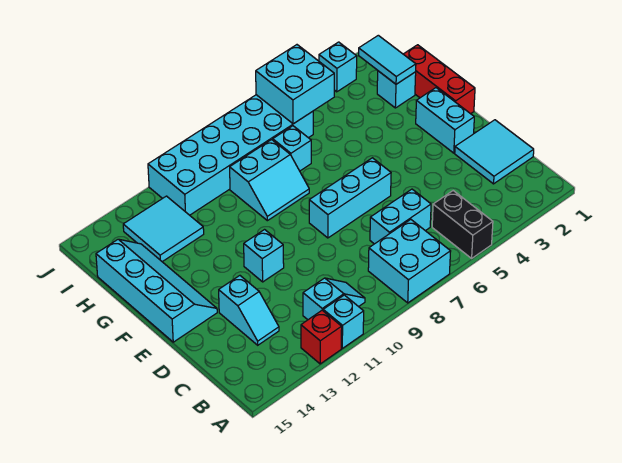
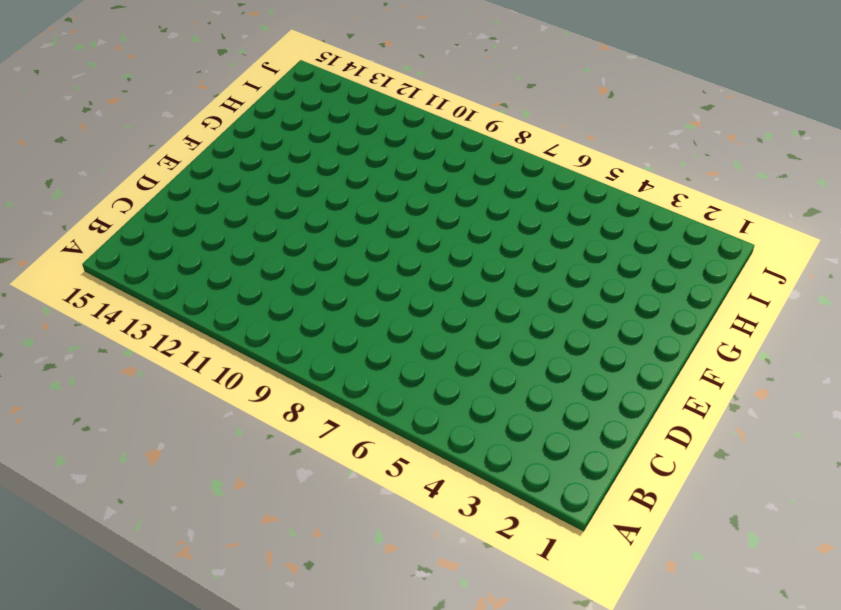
none -> black 1x2 brick [432,191,493,258]
none -> cyan 2x2 brick [368,219,451,303]
none -> cyan 1x1 brick [323,295,364,348]

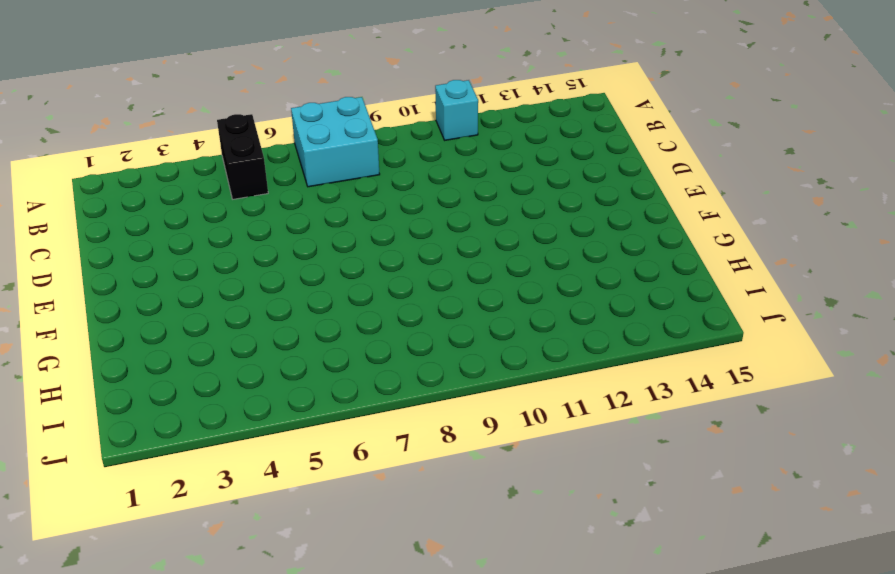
none -> red 1x1 brick [301,310,342,364]
none -> cyan 1x2 slope [303,278,365,320]
none -> cyan 2x2 tile [455,120,534,184]

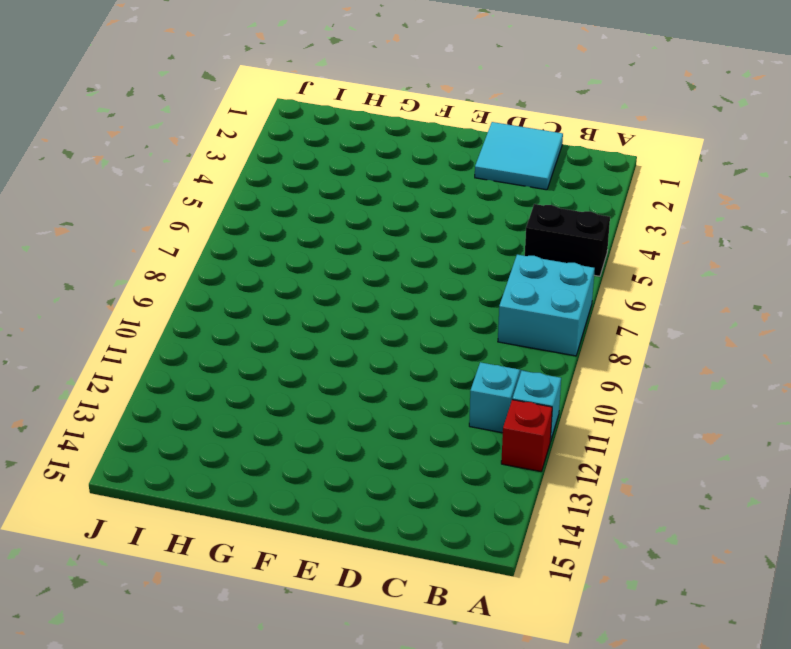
none -> cyan 1x2 brick [370,189,431,244]
none -> cyan 1x2 slope [219,276,279,345]
none -> cyan 1x2 brick [416,88,474,153]

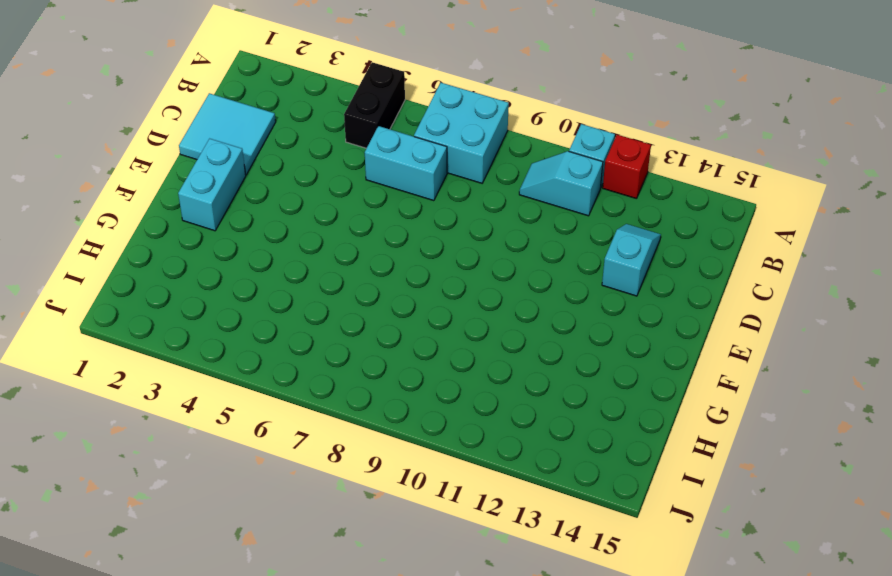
none -> cyan 1x3 brick [309,158,391,238]
none -> cyan 1x1 brick [244,230,284,282]
none -> cyan 2x4 slope [96,239,217,342]

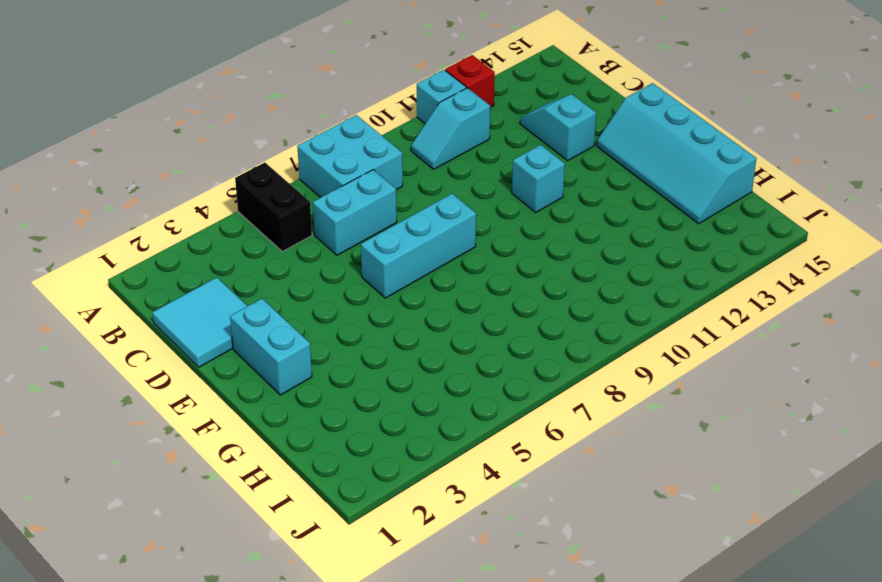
none -> red 1x3 brick [404,45,475,114]
none -> cyan 2x2 slope [230,140,309,221]
none -> cyan 1x1 brick [377,71,416,108]

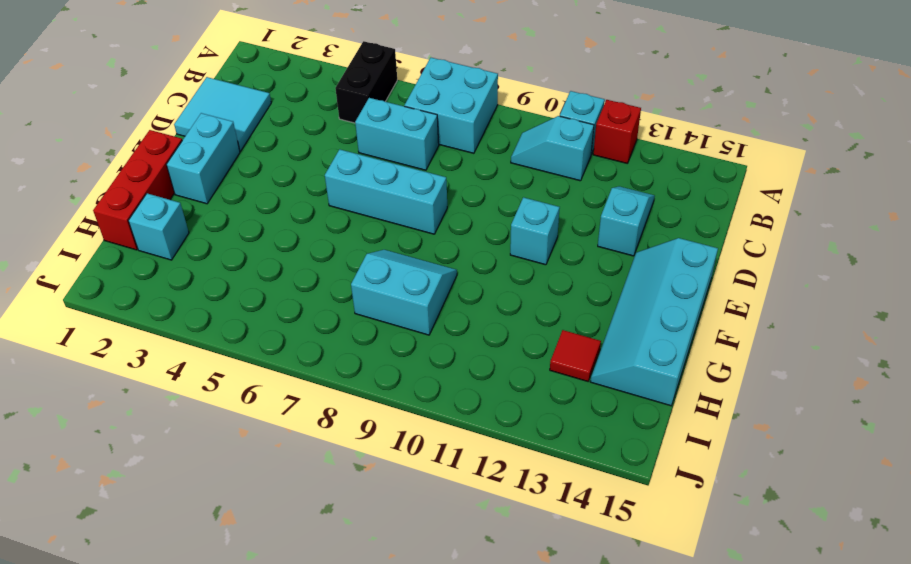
red 1x1 tile [550,330,601,381] -> cyan 2x2 tile [123,196,204,262]
none -> cyan 1x1 brick [273,126,311,171]
none -> cyan 2x6 brick [148,95,313,215]
none -> cyan 1x1 brick [319,42,357,92]

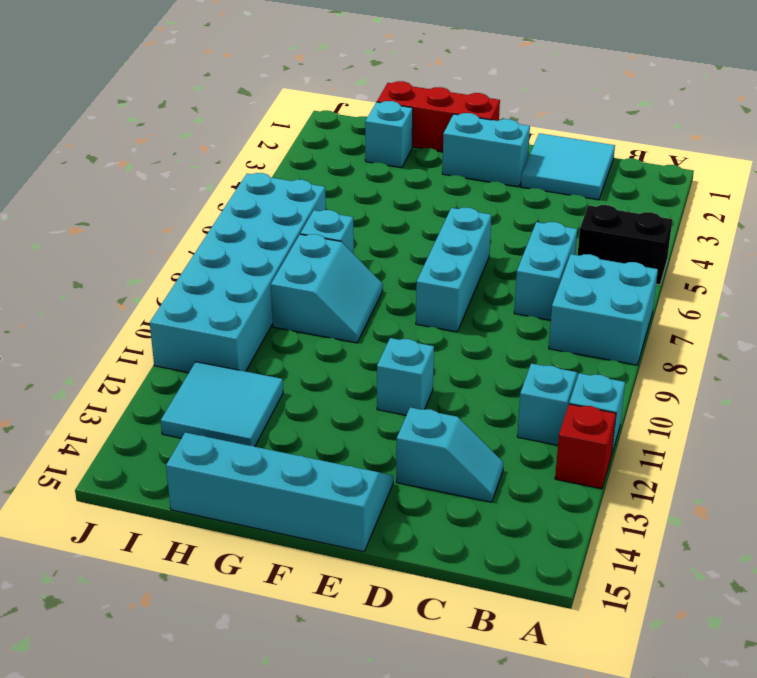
none -> cyan 1x1 brick [319,42,357,92]
none -> cyan 1x2 tile [359,35,416,84]
none -> cyan 2x2 brick [256,45,334,124]

